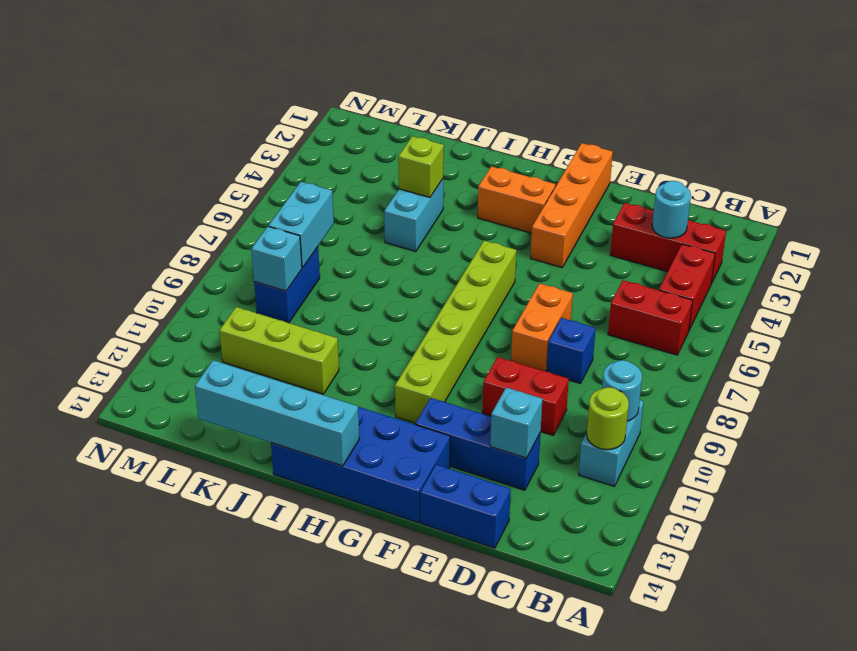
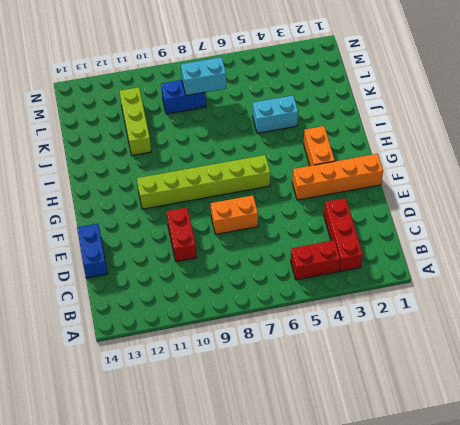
none -> red 1x2 brick [608,280,693,355]
none -> cyan 1x2 brick [579,400,644,486]
none -> blue 1x1 brick [547,318,596,383]

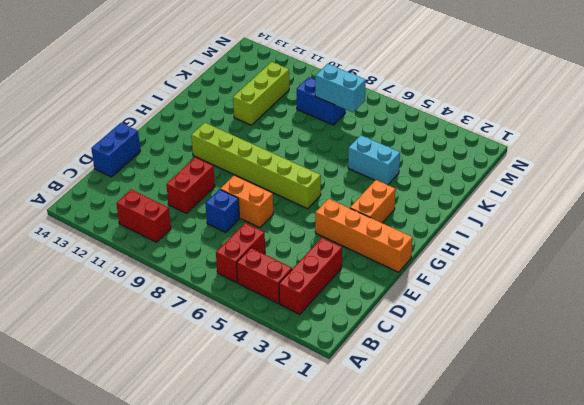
red 1x2 brick [116,190,171,242] -> cyan 1x2 brick [579,400,644,486]
none -> blue 1x3 brick [415,398,541,490]
none -> blue 2x4 brick [271,407,450,523]
none -> cyan 1x1 round brick [602,360,642,421]

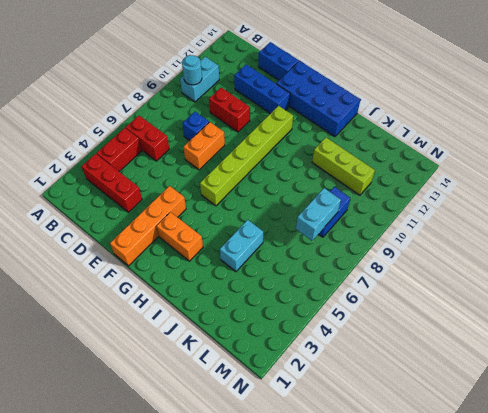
none -> lime 1x1 round brick [587,387,629,450]
none -> cyan 1x1 round brick [652,181,691,238]
none -> cyan 1x1 brick [490,387,542,458]

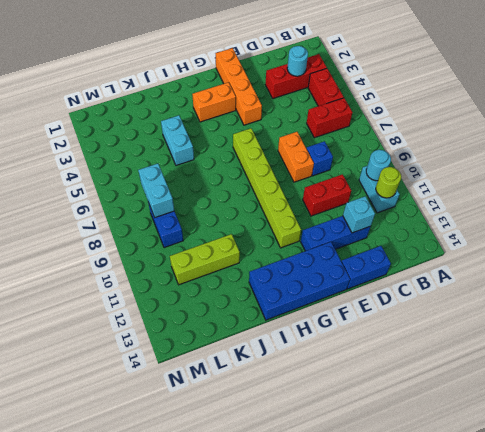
none -> cyan 1x4 brick [195,360,359,466]
none -> lime 1x1 brick [398,136,444,197]
none -> cyan 1x1 brick [251,226,302,291]

